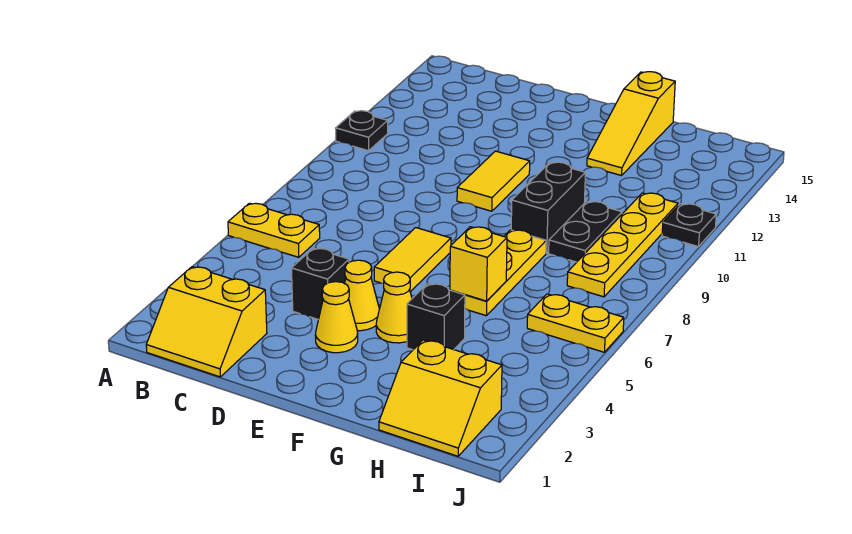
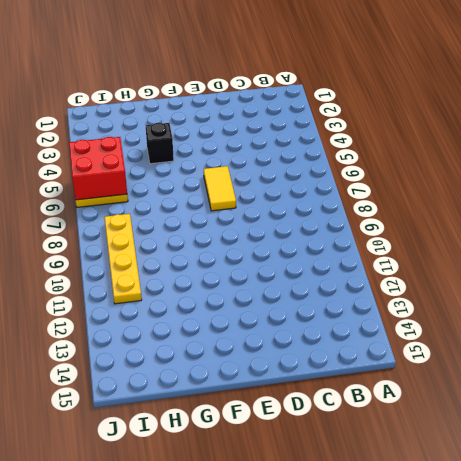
red 2x2 brick [69,137,127,200] -> none
none -> yellow 1x2 plate [228,203,320,257]
none -> black 1x1 plate [335,111,388,151]
none -> yellow 2x2 slope [146,267,267,377]

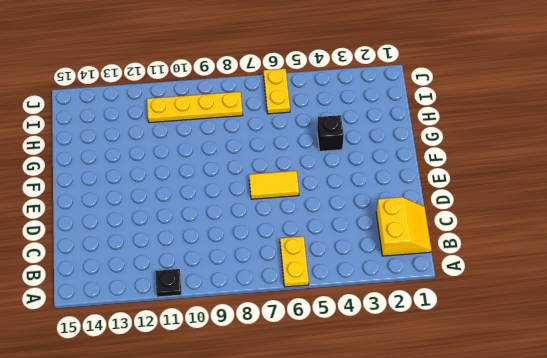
none -> black 1x1 brick [292,248,349,320]
none -> yellow 1x1 cone [315,282,358,353]
none -> yellow 1x1 cone [345,260,379,331]

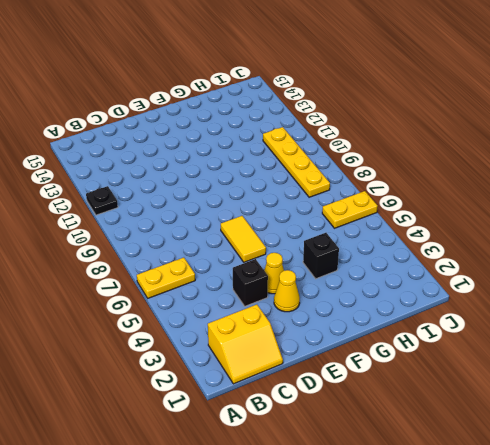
none -> yellow 1x2 tile [457,151,530,211]
none -> yellow 1x1 cone [376,272,412,343]
none -> yellow 1x3 plate [454,230,546,316]

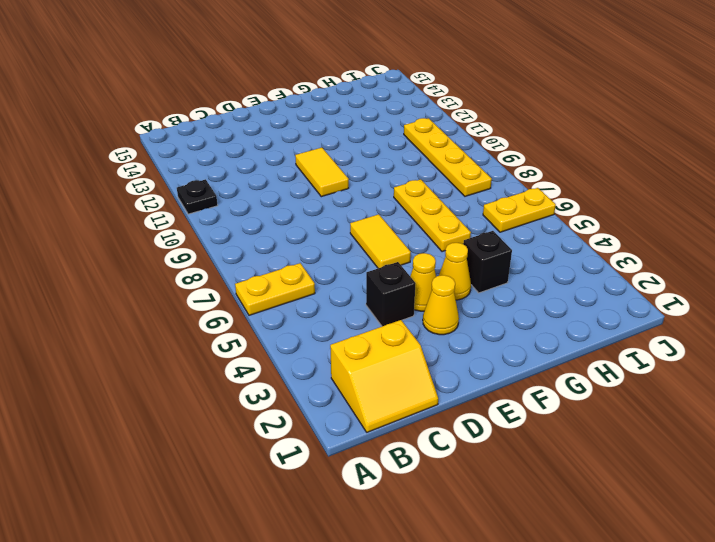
none -> black 1x2 brick [511,162,585,253]
none -> yellow 1x3 slope [587,72,675,176]
none -> yellow 2x2 slope [379,340,502,456]

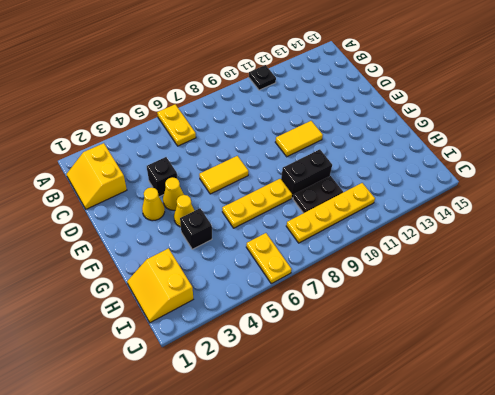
none -> yellow 1x3 slope [587,72,675,176]
none -> black 1x1 plate [662,204,716,247]
none -> yellow 1x1 brick [450,227,507,301]

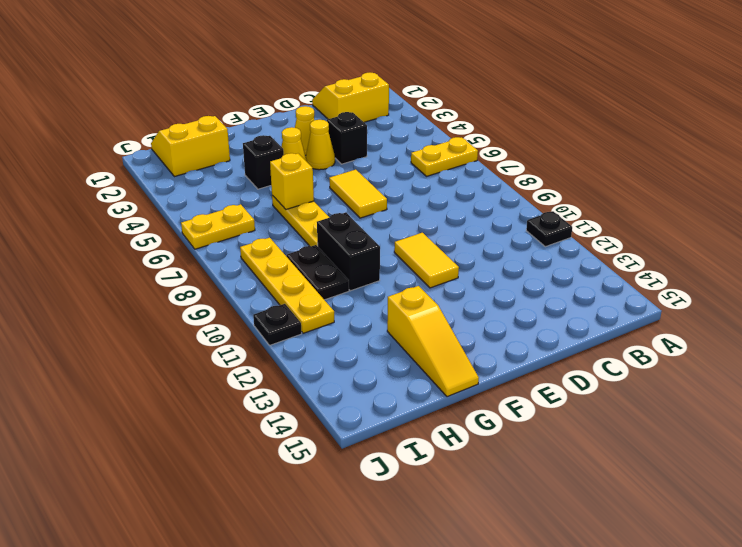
yellow 1x3 slope [387,286,479,397] -> yellow 1x3 slope turned to [587,72,675,176]

